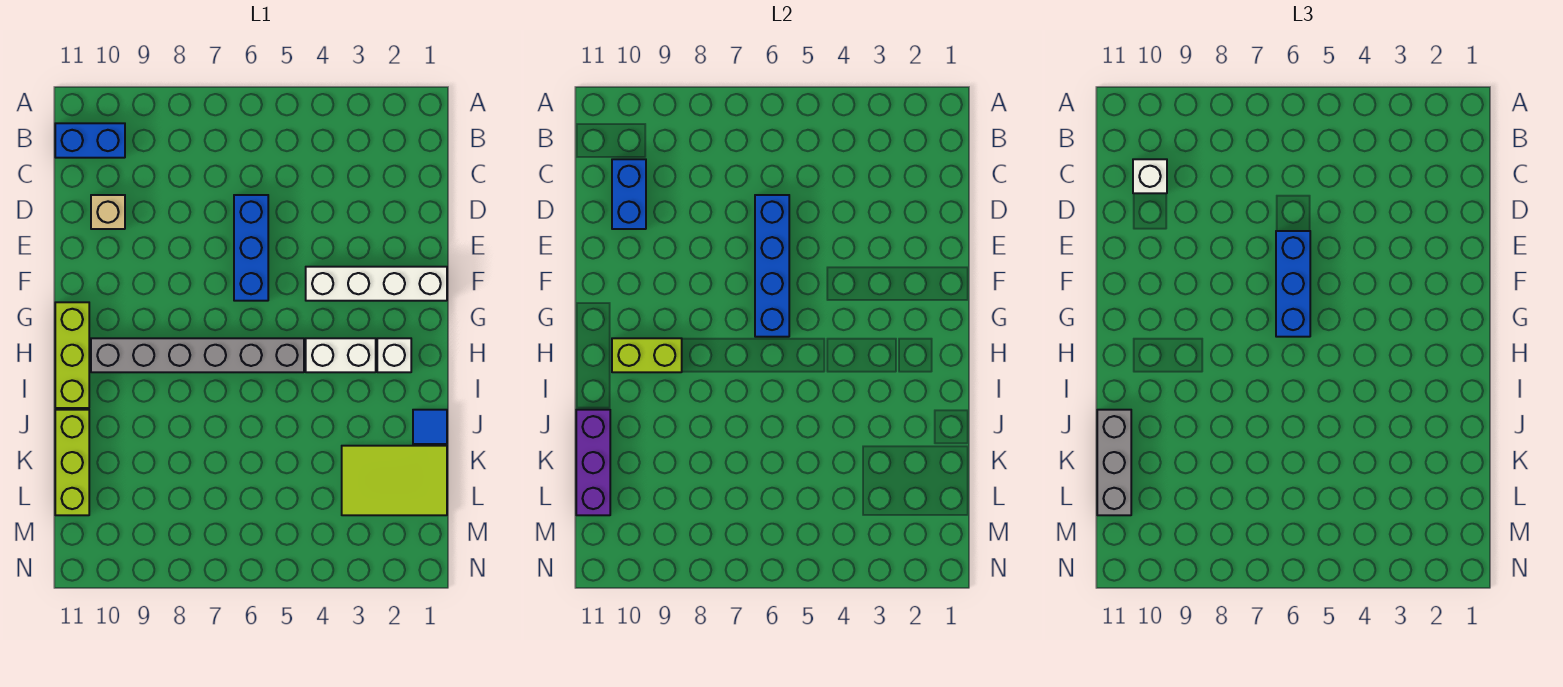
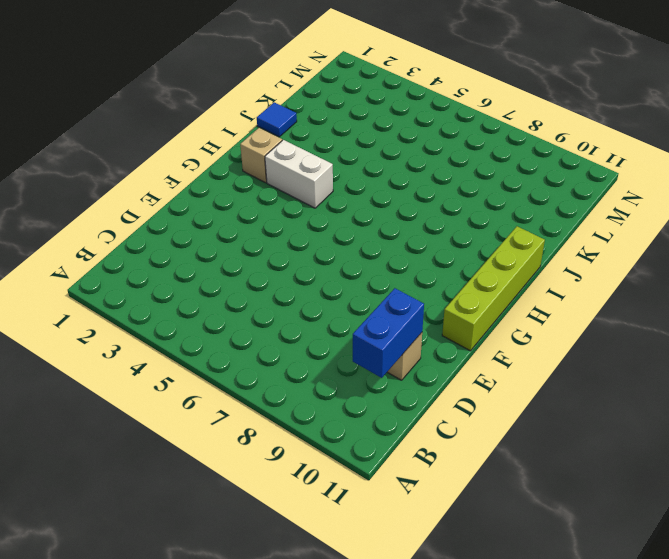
lime 1x4 brick [442,226,545,351] -> lime 1x3 brick [55,302,89,408]
tan 1x1 brick [240,128,282,183] -> white 1x1 brick [377,338,411,372]
none -> blue 1x2 brick [55,123,125,158]
none -> blue 1x3 brick [234,195,268,301]
none -> white 1x4 brick [306,267,447,301]

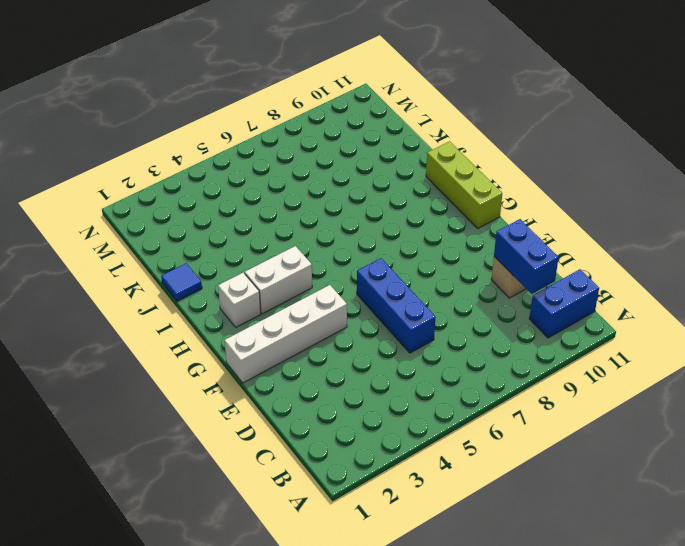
none -> grey 1x6 brick [91,338,304,372]
none -> lime 1x3 brick [55,410,89,515]
none -> lime 2x3 tile [342,446,447,515]

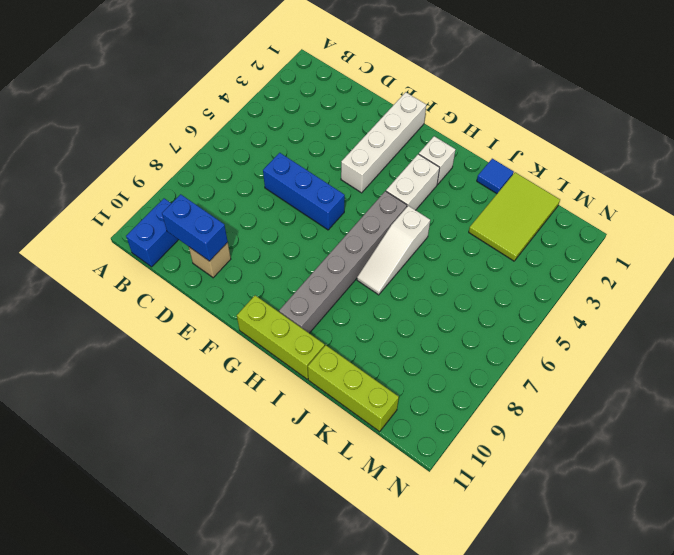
white 1x3 slope [357,206,430,295] -> none
none -> blue 1x4 brick [755,195,789,337]
none -> lime 1x2 brick [612,338,682,372]
none -> purple 1x3 brick [576,410,610,515]

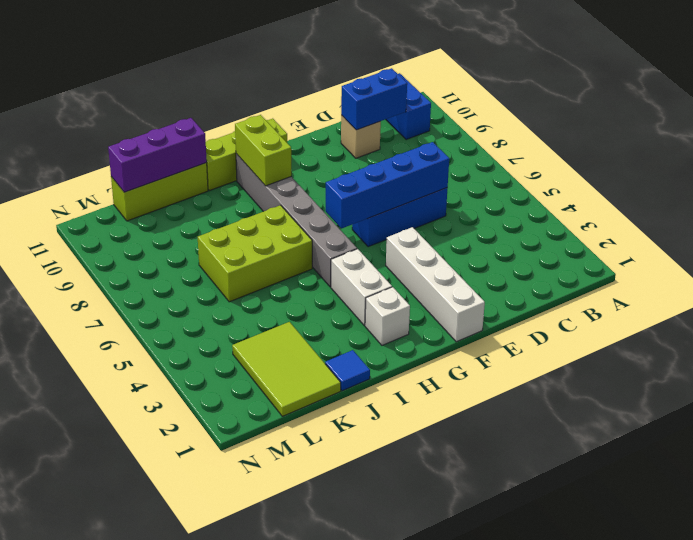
lime 2x3 brick [198,205,312,302] -> none
none -> white 1x1 brick [1133,159,1167,193]
none -> blue 1x3 brick [1276,231,1310,337]
none -> grey 1x3 brick [1097,410,1131,515]

